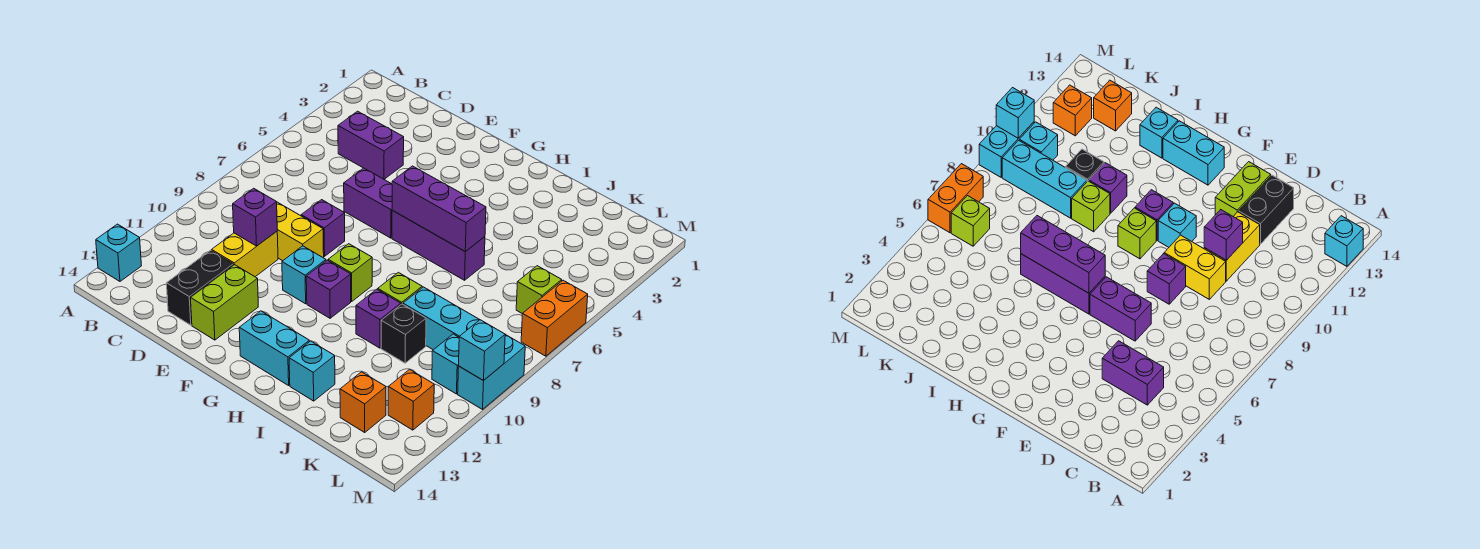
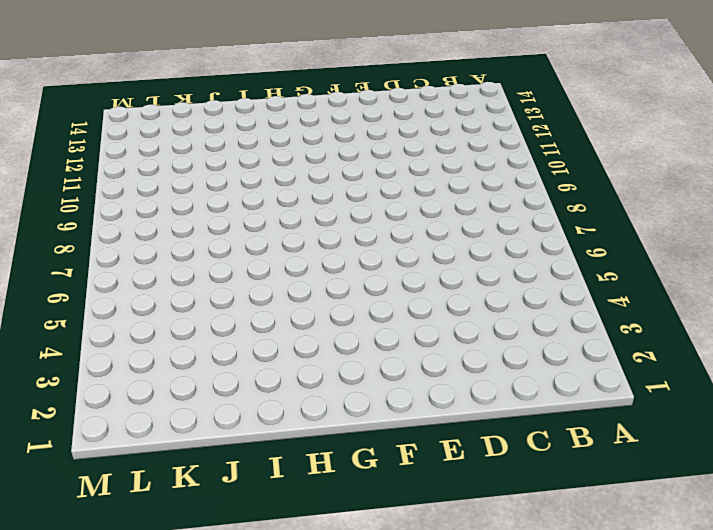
none -> cyan 1x1 brick [96,224,141,281]
none -> purple 1x2 brick [338,111,404,179]
none -> yellow 1x2 brick [277,202,324,261]

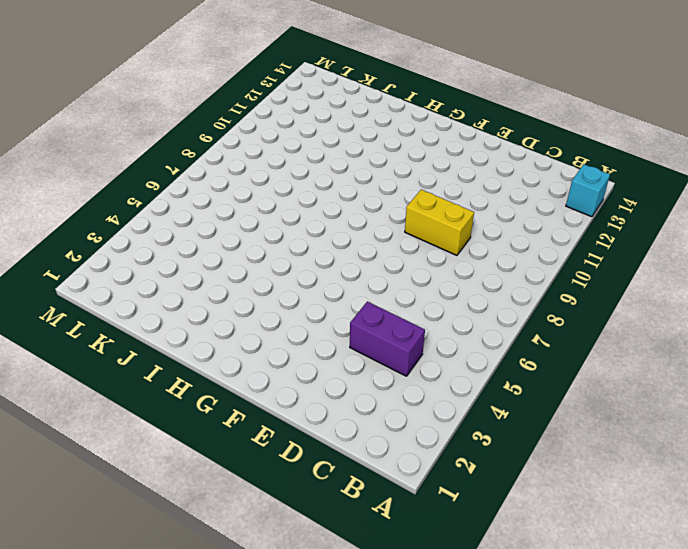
none -> yellow 1x2 brick [212,231,278,277]
none -> black 1x2 brick [166,250,233,325]
none -> purple 1x2 brick [344,168,392,238]

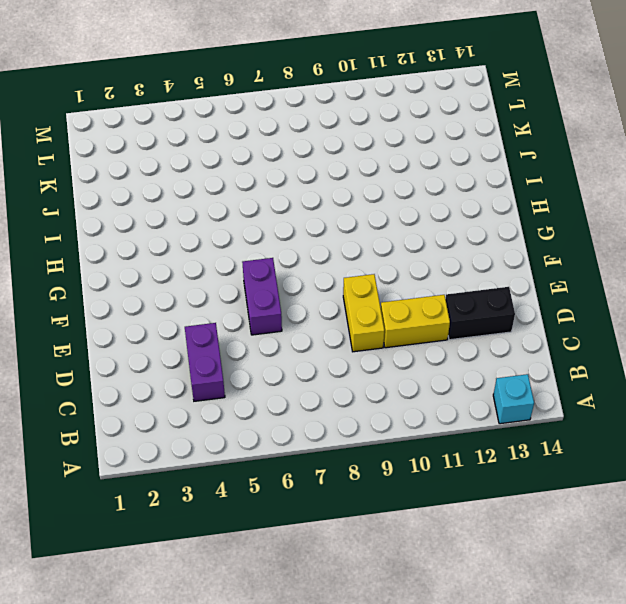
none -> purple 1x1 brick [301,200,345,256]
none -> lime 1x2 brick [191,265,258,340]
none -> cyan 1x1 brick [282,246,326,304]

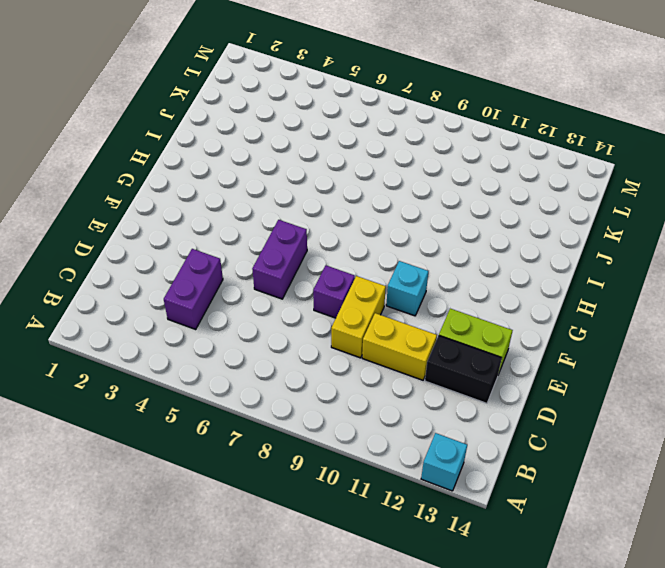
none -> purple 1x3 brick [392,210,485,280]
none -> lime 1x1 brick [328,244,372,301]
none -> purple 1x1 brick [306,260,351,318]

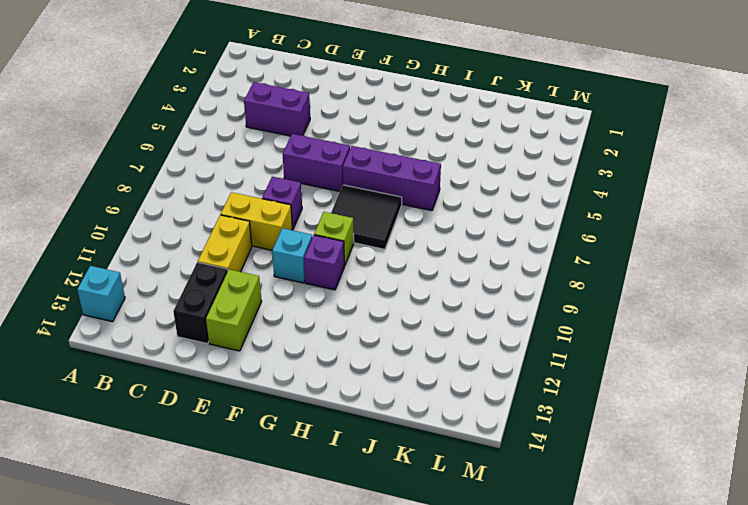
black 2x2 tile [331,185,402,249] -> none
none -> cyan 1x2 brick [239,311,309,385]
none -> lime 1x1 brick [378,272,422,304]
none -> purple 1x1 brick [356,289,401,348]

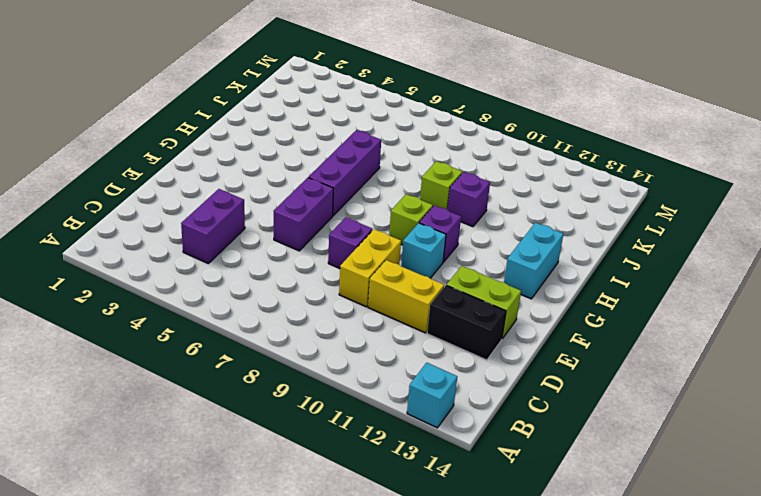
none -> cyan 1x1 brick [289,341,335,401]
none -> cyan 1x3 brick [403,287,480,350]
none -> black 1x1 brick [381,304,426,363]

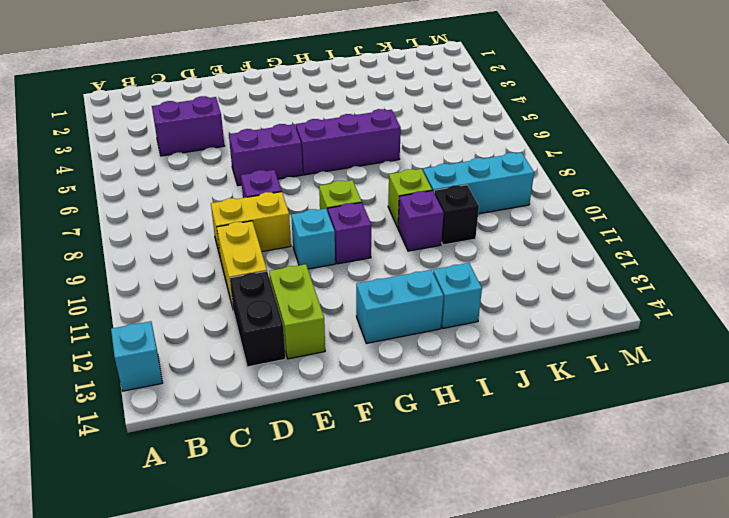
none -> orange 1x1 brick [340,372,386,432]
none -> lime 1x1 brick [516,266,562,314]
none -> cyan 1x1 brick [432,334,459,394]

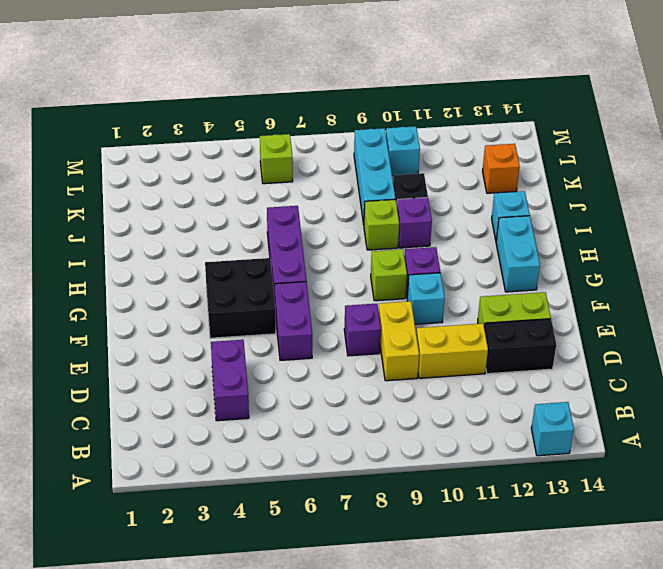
black 2x2 brick [205,258,276,338] -> none
none -> orange 1x1 brick [388,369,434,430]
none -> orange 1x2 brick [521,280,588,356]
none -> cyan 1x2 brick [458,335,525,409]

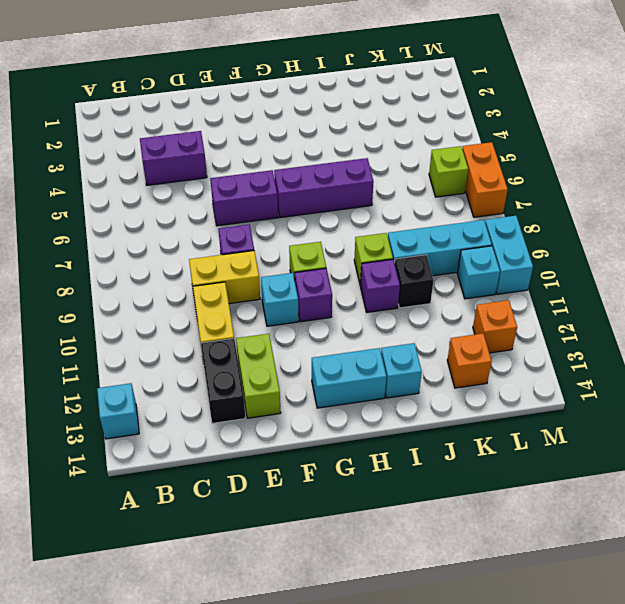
none -> purple 1x1 brick [233,188,277,246]
none -> purple 1x3 brick [392,166,486,252]
none -> cyan 1x1 brick [459,320,505,381]

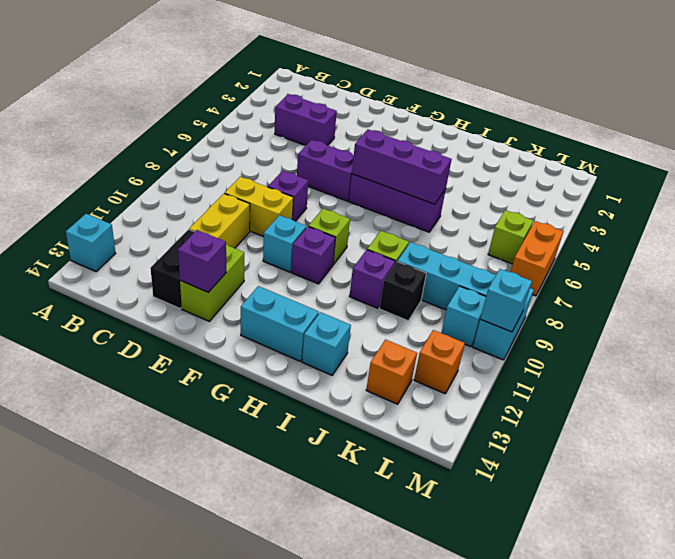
purple 1x1 brick [178,230,226,293] -> purple 1x1 brick moved to [233,188,277,246]

